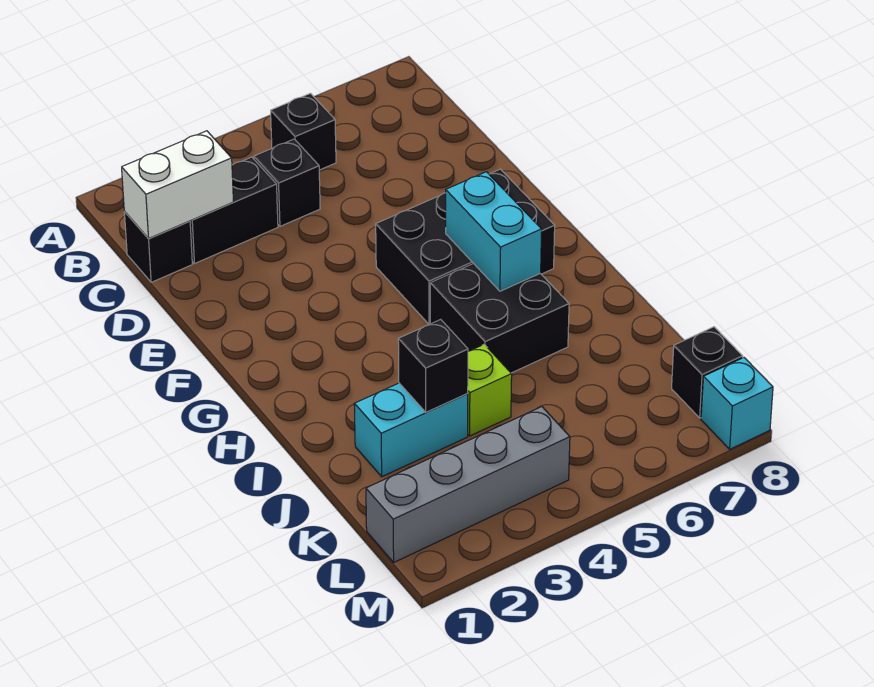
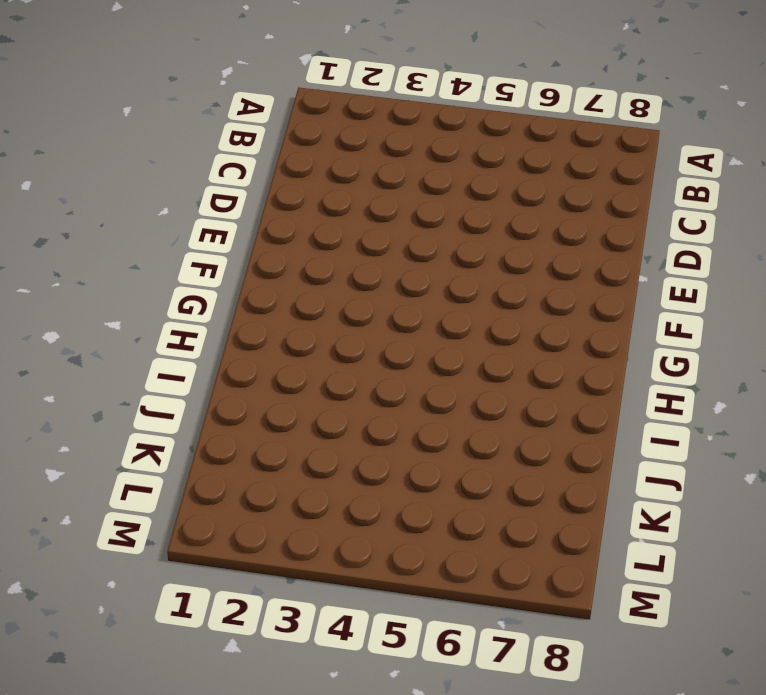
none -> black 1x1 brick [271,93,336,170]
none -> black 1x1 brick [124,212,192,282]
none -> black 1x2 brick [190,157,278,264]

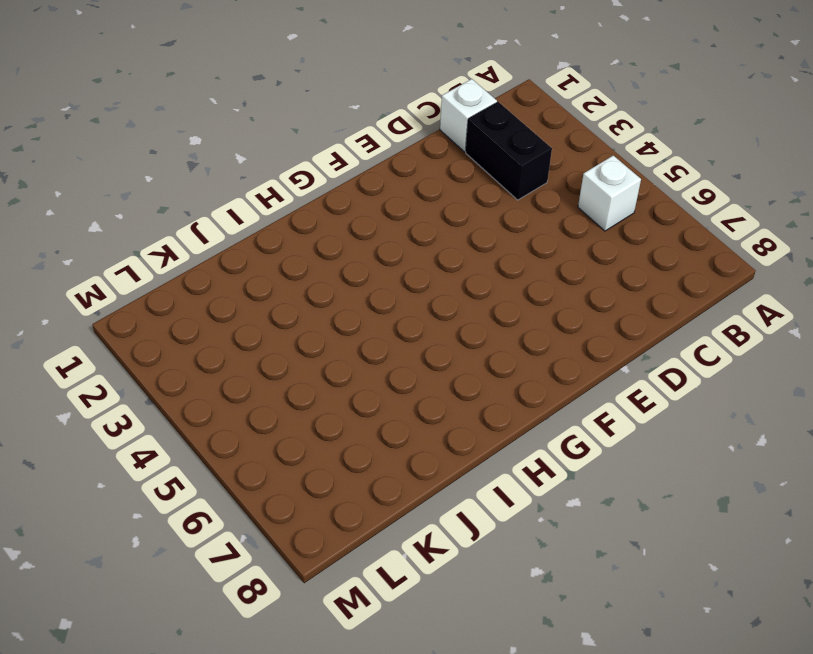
white 1x1 brick [578,156,641,231] -> black 1x1 brick [271,93,336,170]
white 1x1 brick [440,79,497,152] -> black 1x1 brick [124,212,192,282]
none -> black 1x1 brick [254,139,320,226]
none -> black 2x3 brick [376,169,555,324]
none -> black 2x2 brick [430,263,569,373]

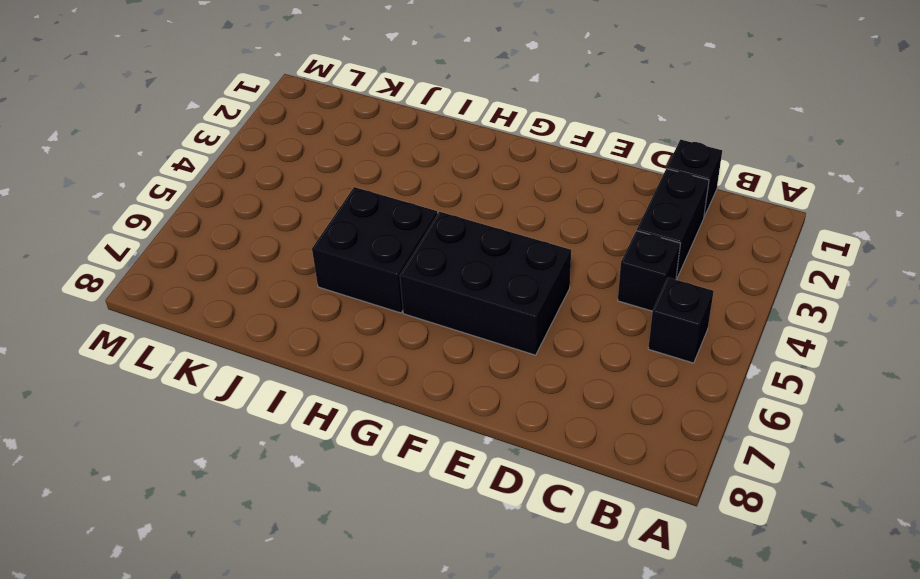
black 2x3 brick [400,212,571,355] -> black 2x3 brick turned to [376,169,555,324]
none -> cyan 1x2 brick [354,383,468,477]
none -> lime 1x1 brick [468,344,512,436]
none -> grey 1x4 brick [366,407,570,562]

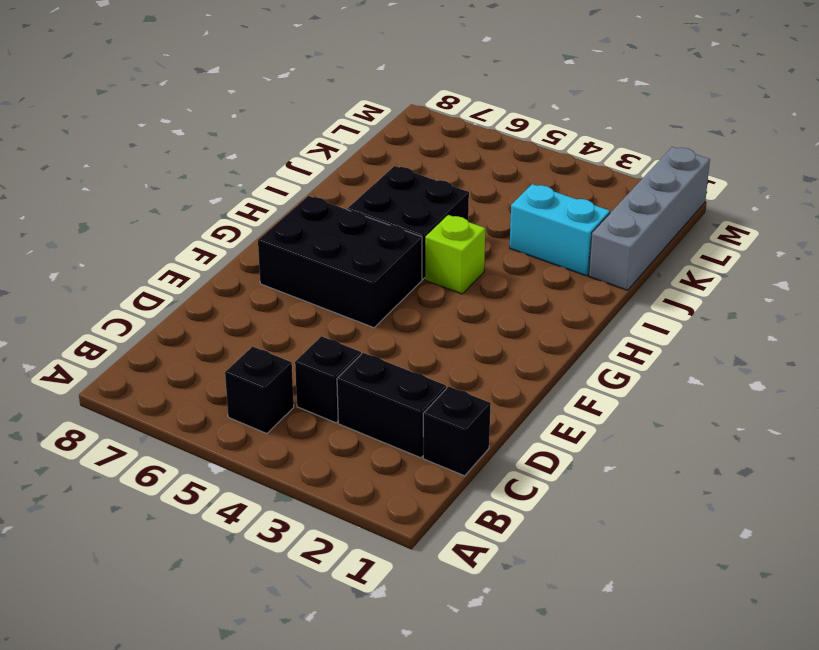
lime 1x1 brick [425,215,485,294] -> lime 1x1 brick moved to [468,344,512,436]
grey 1x4 brick [589,147,710,290] -> grey 1x4 brick turned to [366,407,570,562]
none -> black 1x1 brick [672,327,743,418]
none -> cyan 1x1 brick [701,358,773,449]
none -> white 1x2 brick [122,131,233,239]

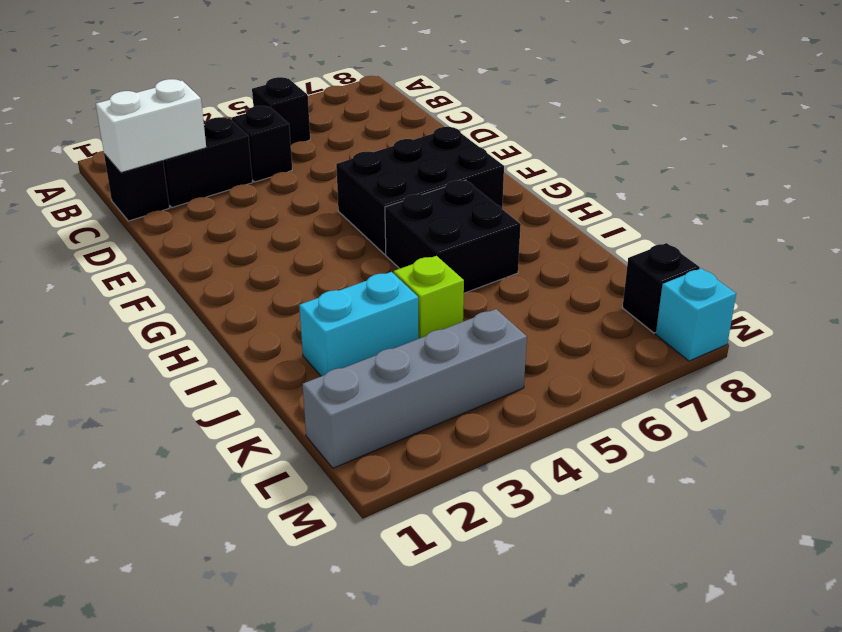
none -> cyan 1x2 brick [446,172,542,291]
none -> black 1x1 brick [398,319,468,412]

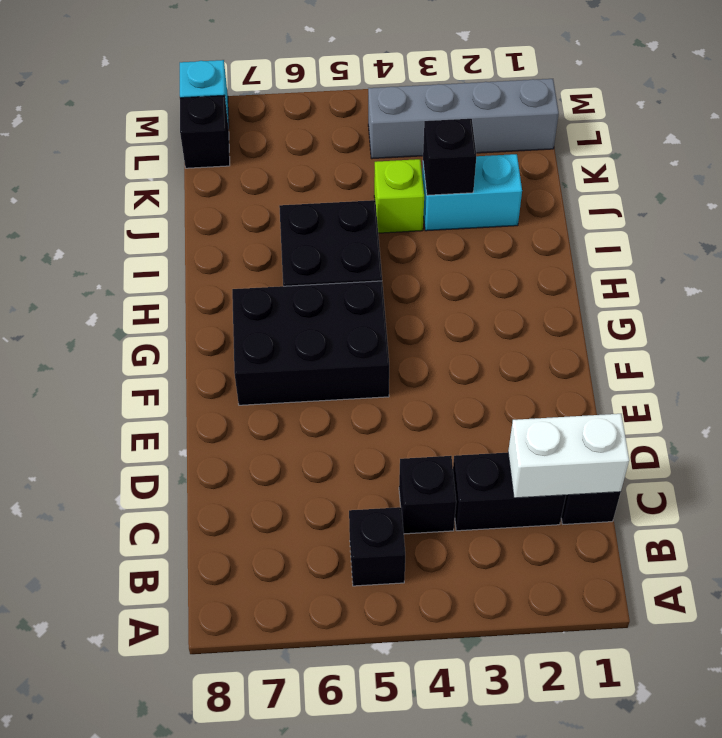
none -> cyan 1x2 brick [446,172,542,291]

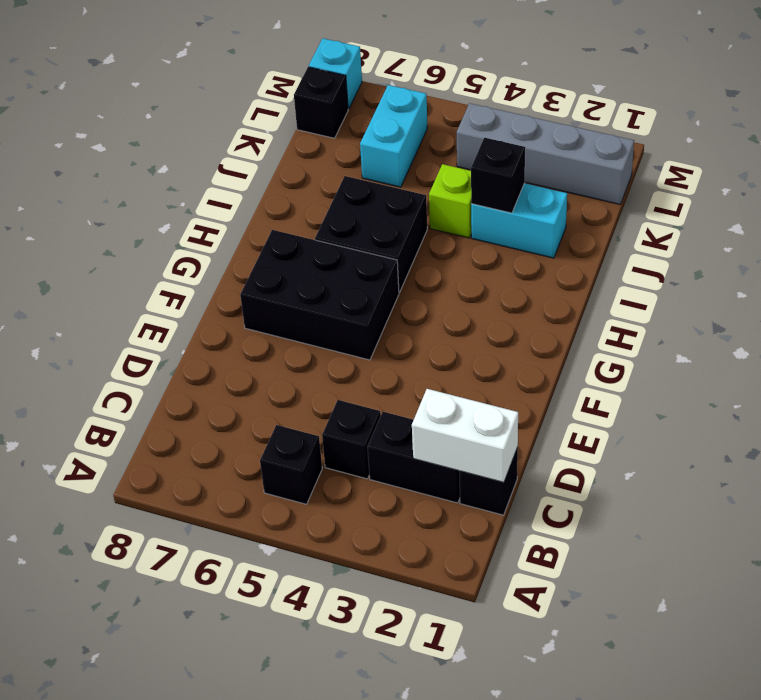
cyan 1x2 brick [360,85,428,187] -> cyan 1x2 brick moved to [446,172,542,291]

